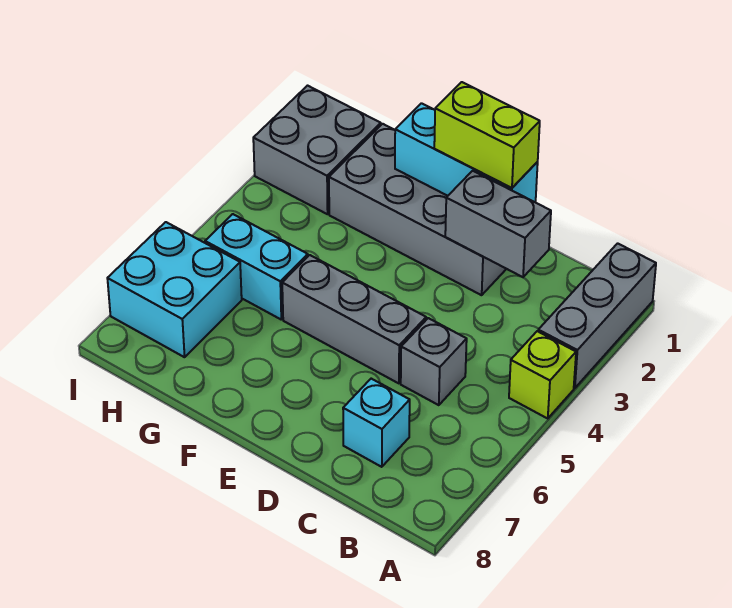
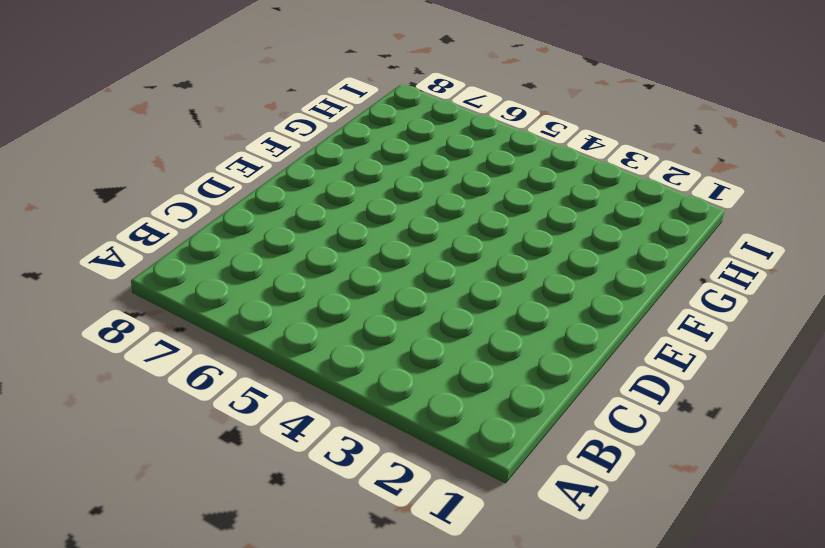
none -> grey 1x3 brick [538,243,656,388]
none -> lime 1x1 brick [509,331,576,418]
none -> grey 1x1 brick [401,318,467,405]

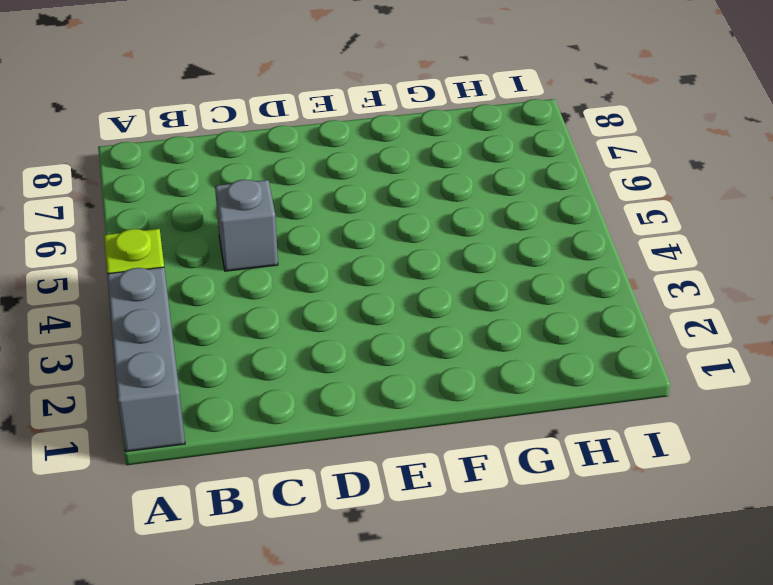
none -> cyan 1x1 brick [343,379,410,467]
none -> grey 2x4 brick [329,124,506,295]
none -> grey 1x3 brick [282,255,426,383]

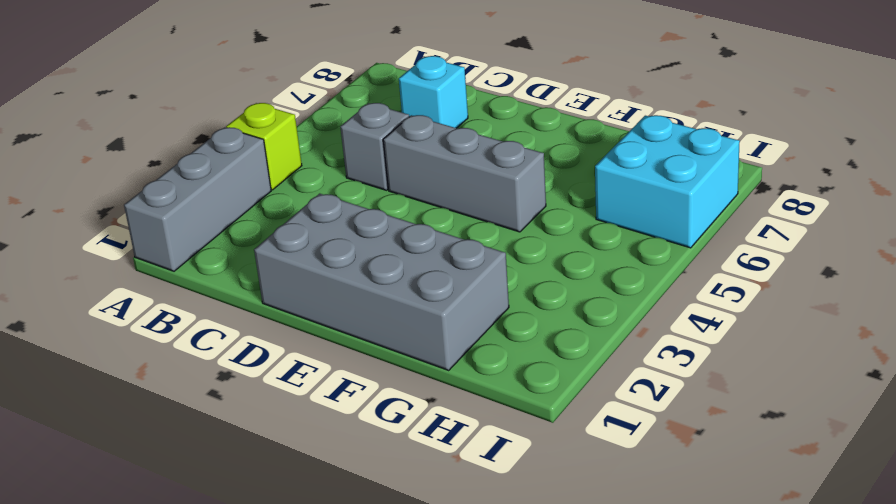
none -> cyan 1x2 brick [205,214,308,319]
none -> grey 2x2 brick [253,86,381,214]
none -> grey 1x2 brick [445,171,551,277]

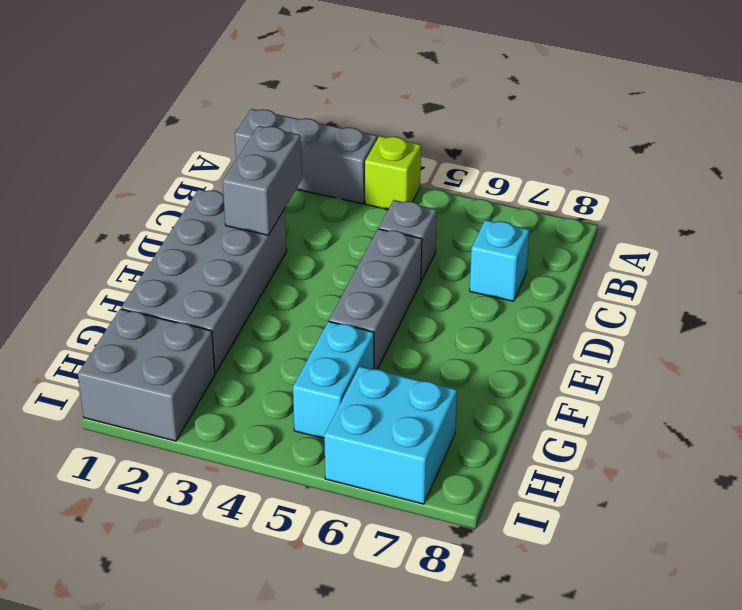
none -> cyan 1x3 brick [395,103,538,202]
none -> lime 1x2 brick [434,82,540,188]

